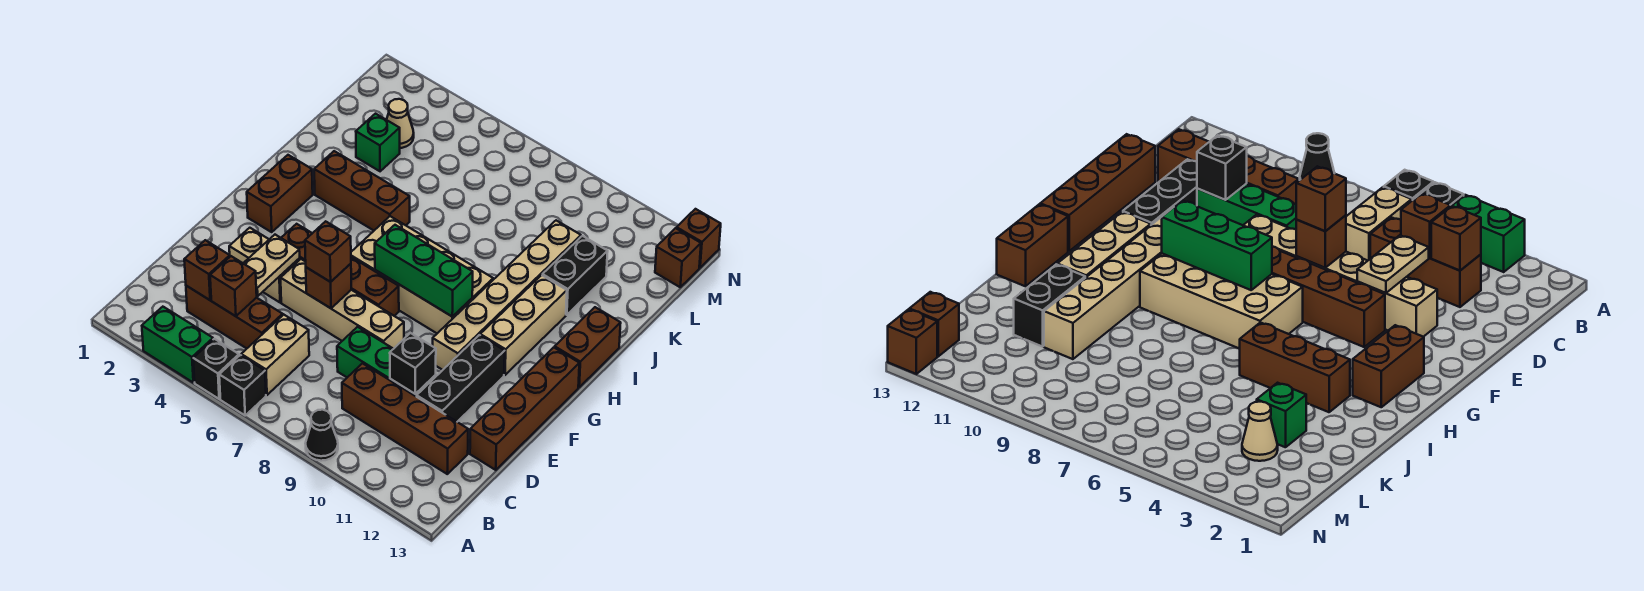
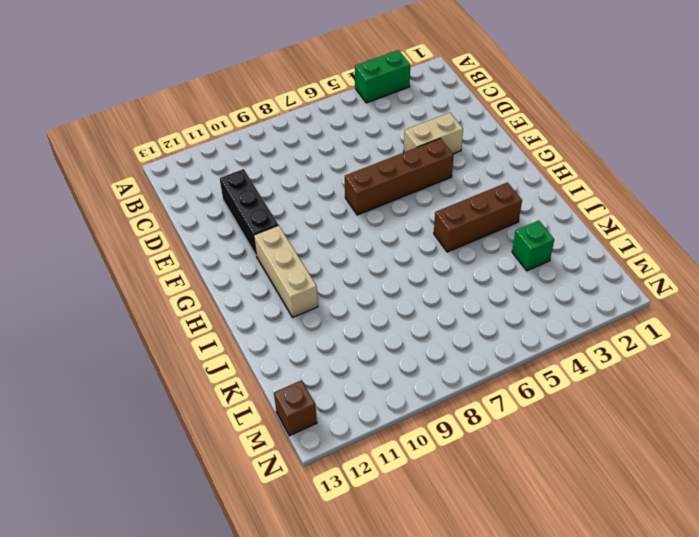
none -> black 1x1 brick [193,339,239,399]
none -> black 1x1 brick [219,355,266,415]
none -> black 1x1 cone [305,410,338,461]
none -> tan 1x2 brick [241,315,309,395]

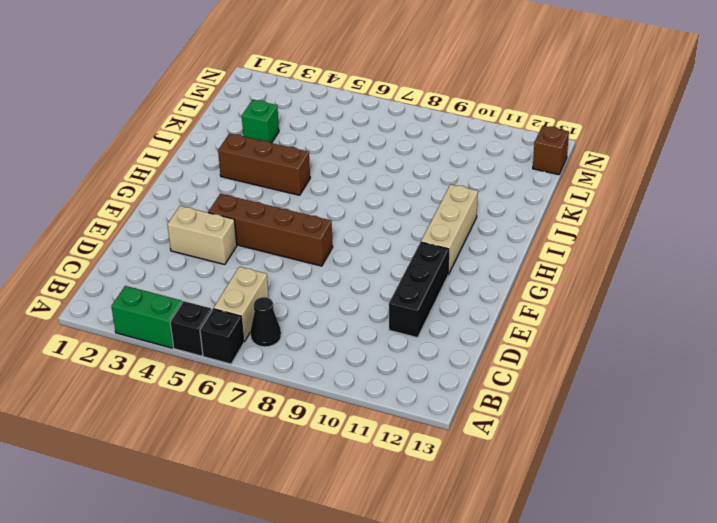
black 1x1 cone [250,297,281,347] -> black 1x1 cone moved to [305,410,338,461]
none -> brown 1x3 brick [186,286,283,348]
none -> brown 1x4 brick [342,363,468,474]
none -> green 1x3 brick [337,327,436,397]
none -> brown 1x4 brick [470,347,579,470]

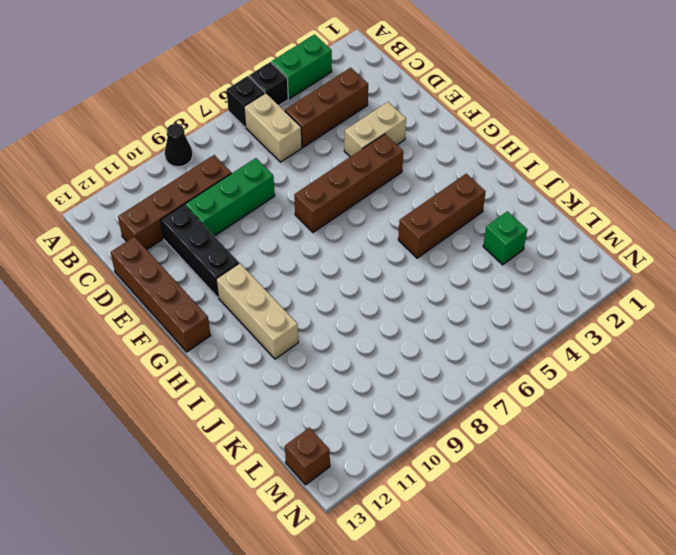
none -> tan 1x4 brick [281,259,404,349]
none -> tan 1x6 brick [433,220,581,370]
none -> brown 1x2 brick [247,155,313,232]
none -> tan 2x4 brick [351,216,493,333]

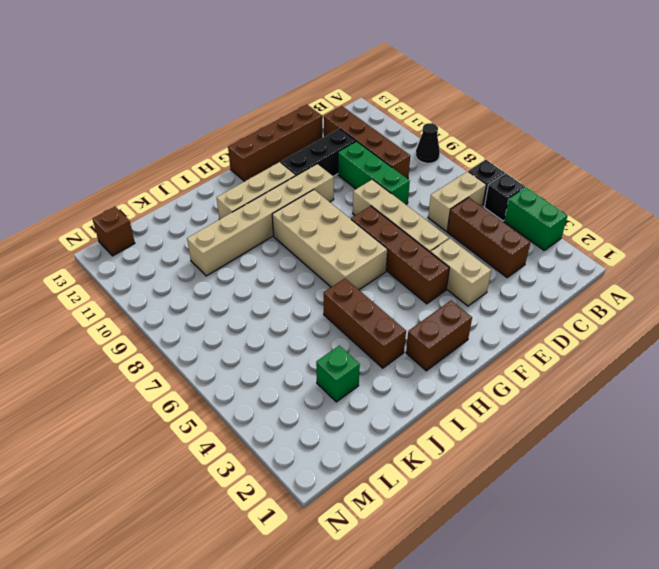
none -> brown 1x2 brick [555,307,621,387]
none -> black 1x2 brick [543,236,608,315]
none -> tan 1x1 cone [387,99,414,148]
none -> brown 1x1 brick [676,209,721,268]

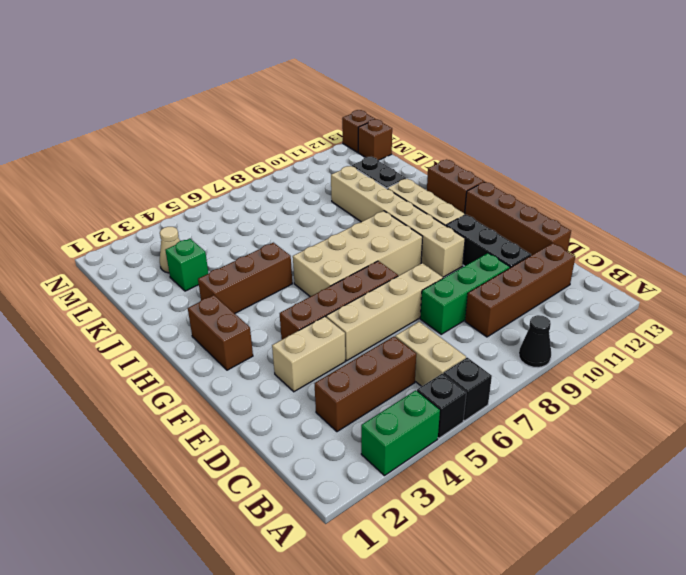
none -> brown 1x1 brick [184,240,230,300]
none -> brown 1x1 brick [210,256,257,316]
none -> tan 1x2 plate [243,235,300,296]
none -> black 1x1 brick [390,333,436,394]

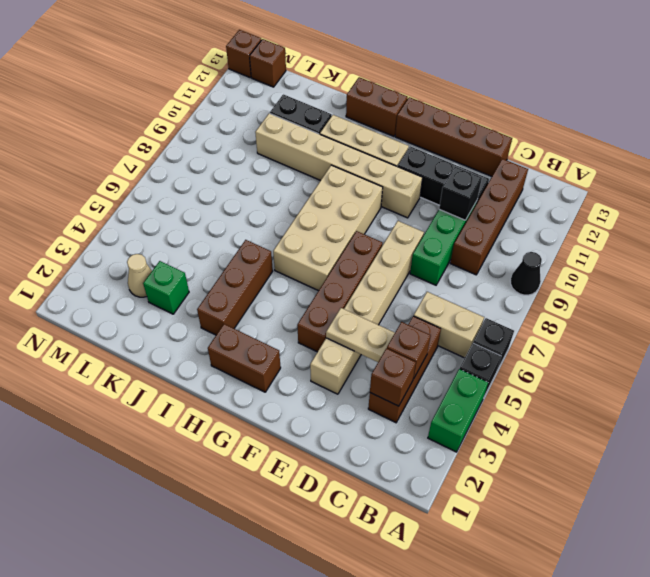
none -> brown 1x1 brick [306,264,351,308]
none -> green 1x3 brick [375,225,473,317]
none -> brown 1x1 brick [305,221,351,282]

